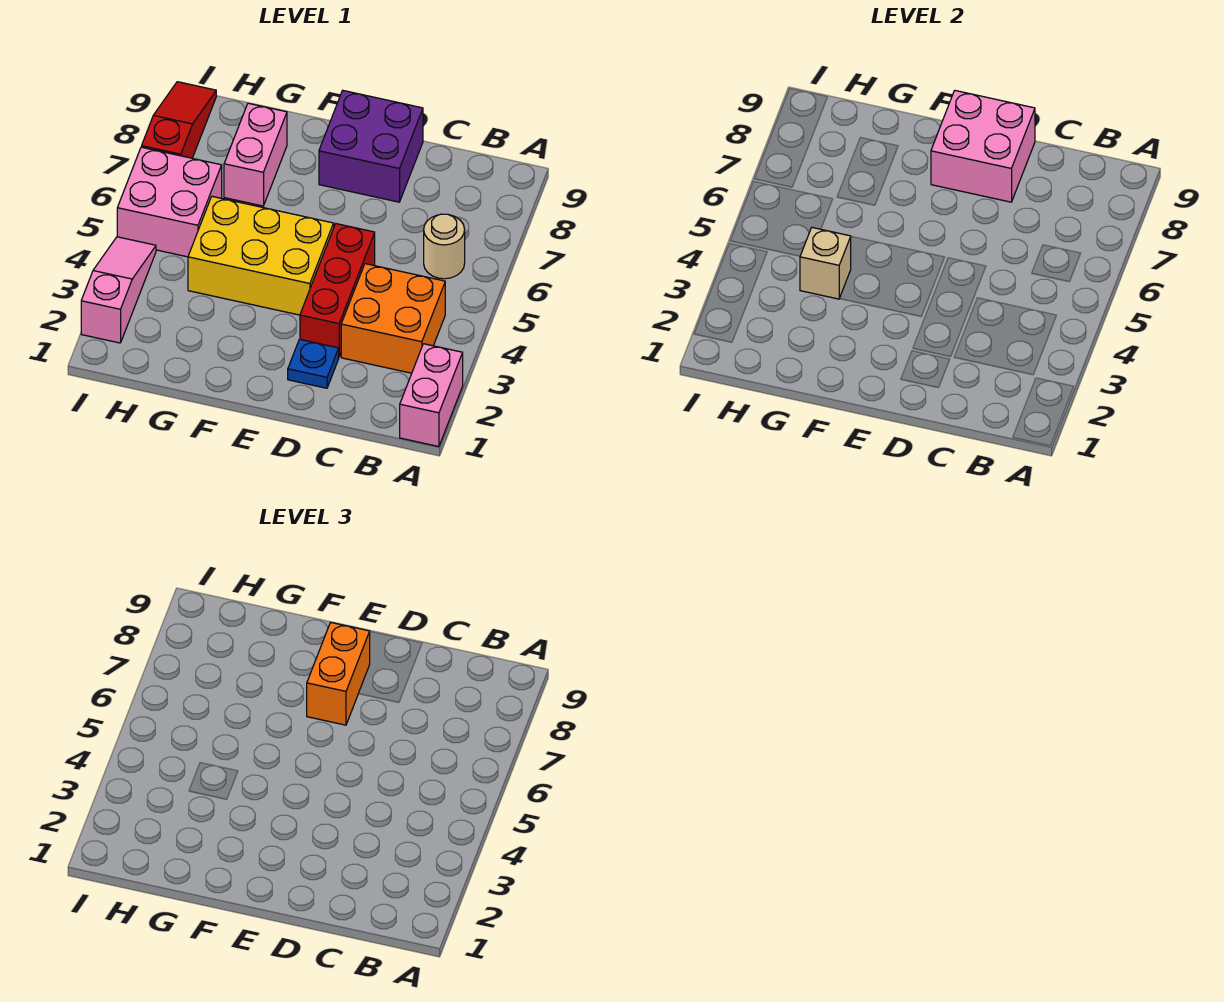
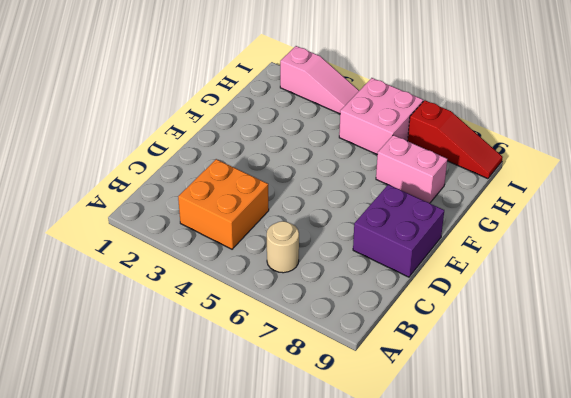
none -> pink 1x2 brick [400,344,463,447]
none -> blue 1x1 plate [288,339,339,388]
none -> red 1x3 brick [300,224,375,356]

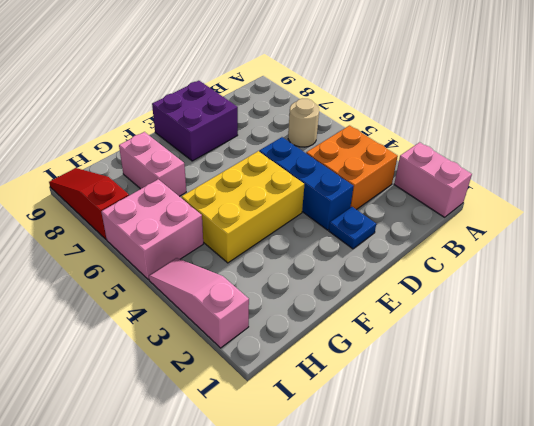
blue 1x3 brick [259,137,354,230] -> red 1x3 brick [300,224,375,356]
none -> pink 2x2 brick [931,91,1035,202]
none -> tan 1x1 brick [800,228,851,299]
none -> orange 1x2 brick [307,622,370,725]

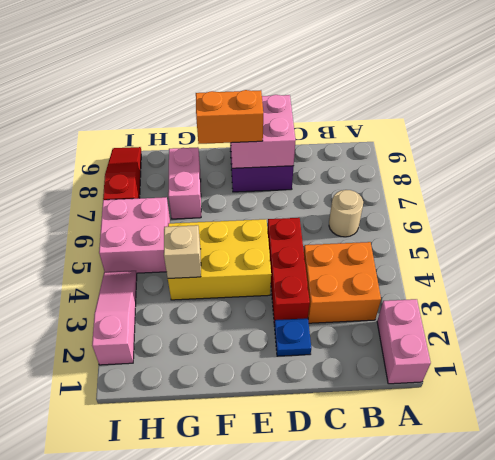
orange 1x2 brick [196,90,263,144] -> orange 1x2 brick turned to [307,622,370,725]

